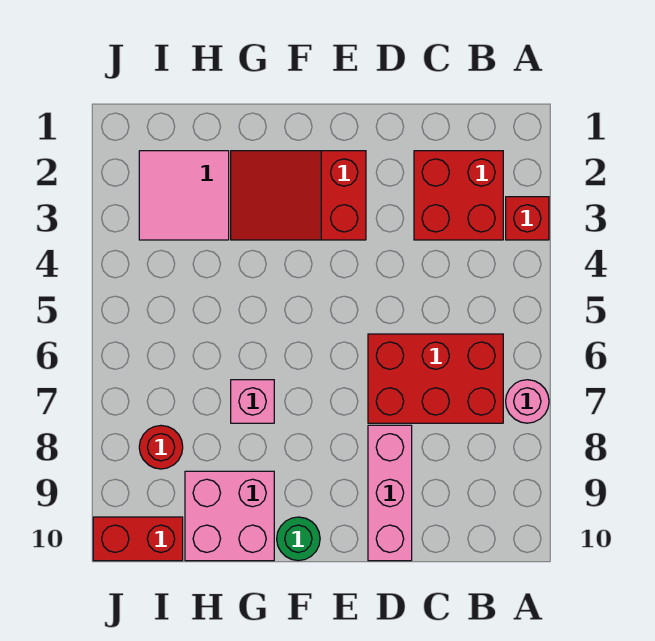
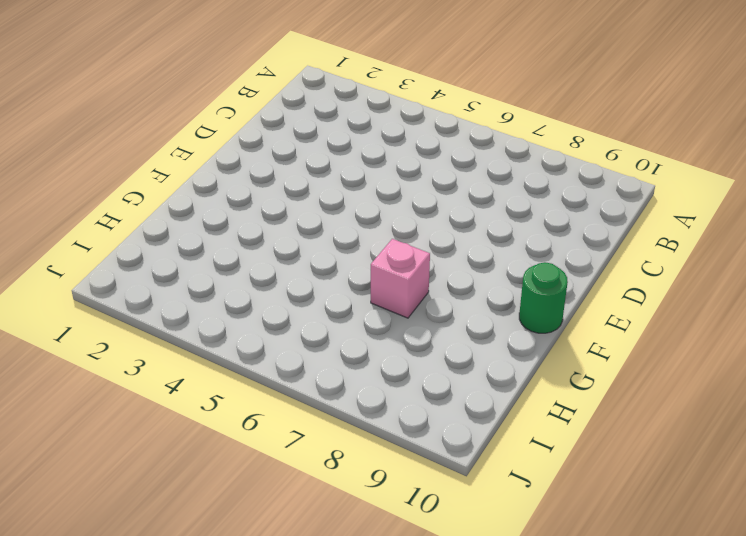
none -> red 1x1 brick [506,197,549,240]
none -> pink 1x1 round brick [506,380,549,423]
none -> red 2x2 brick [414,151,503,240]

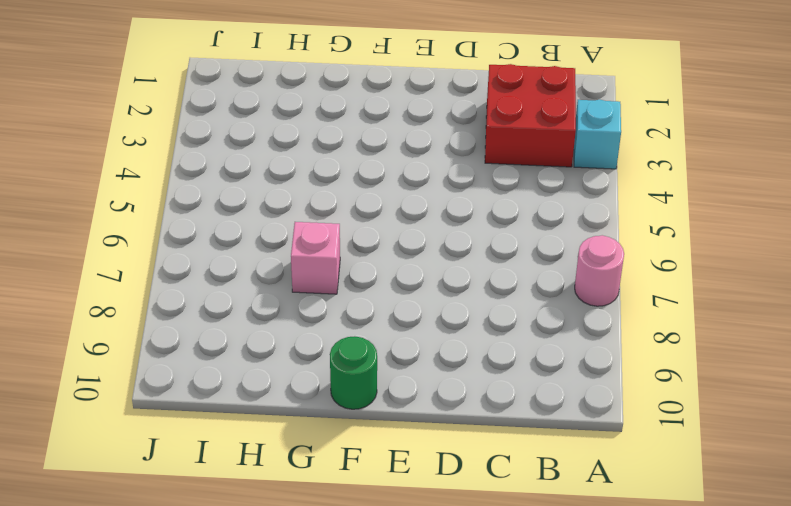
cyan 1x1 brick [574,100,621,169] -> red 1x1 brick [506,197,549,240]
none -> red 2x3 brick [368,334,503,423]
none -> pink 1x3 brick [368,425,412,561]
none -> red 2x3 slope [231,151,366,240]

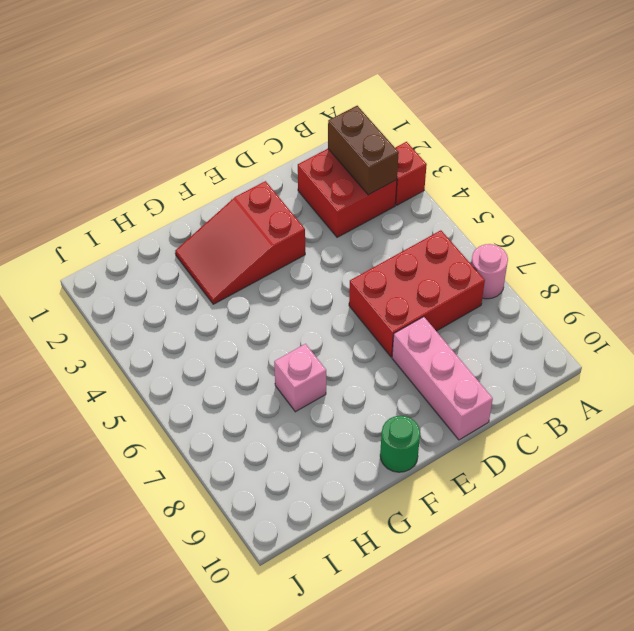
brown 1x2 brick [328,106,399,195] -> none
none -> pink 2x2 brick [185,471,274,561]
none -> pink 2x2 tile [139,151,229,240]
none -> red 1x1 round brick [139,426,183,469]

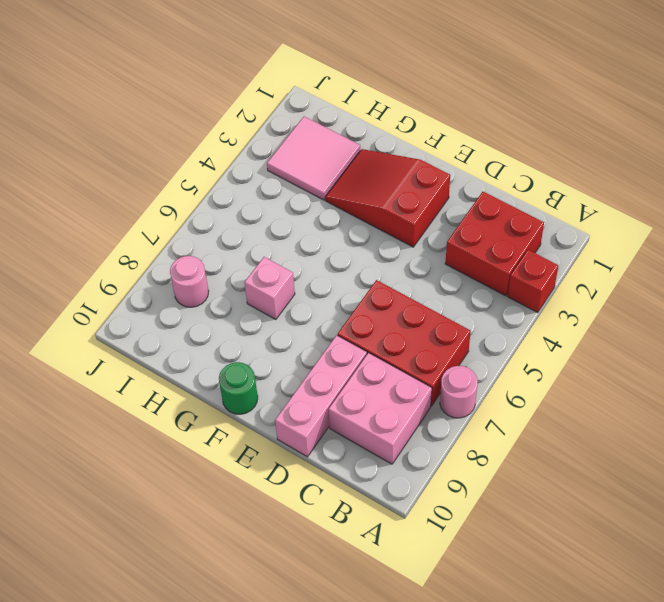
pink 2x2 brick [329,353,432,464] -> pink 2x2 brick moved to [185,471,274,561]
pink 1x1 round brick [170,256,209,307] -> red 1x1 round brick [139,426,183,469]
none -> red 1x2 brick [93,517,183,561]

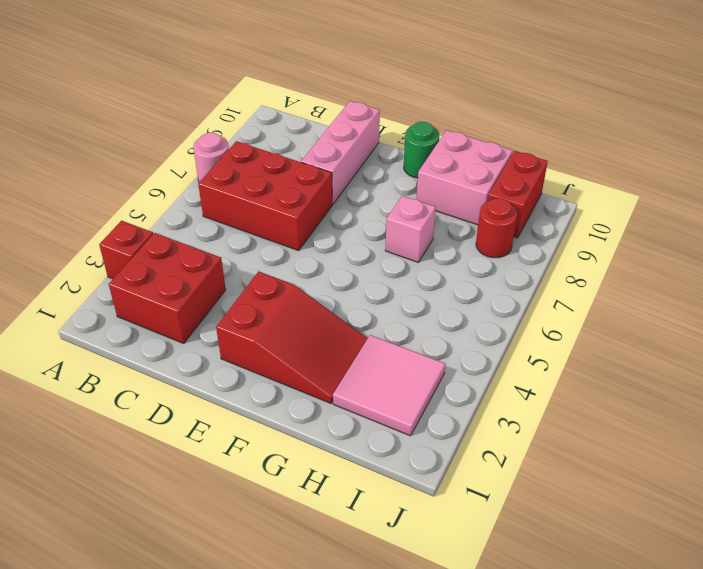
red 1x2 brick [488,151,548,238] -> red 1x2 brick turned to [93,517,183,561]

